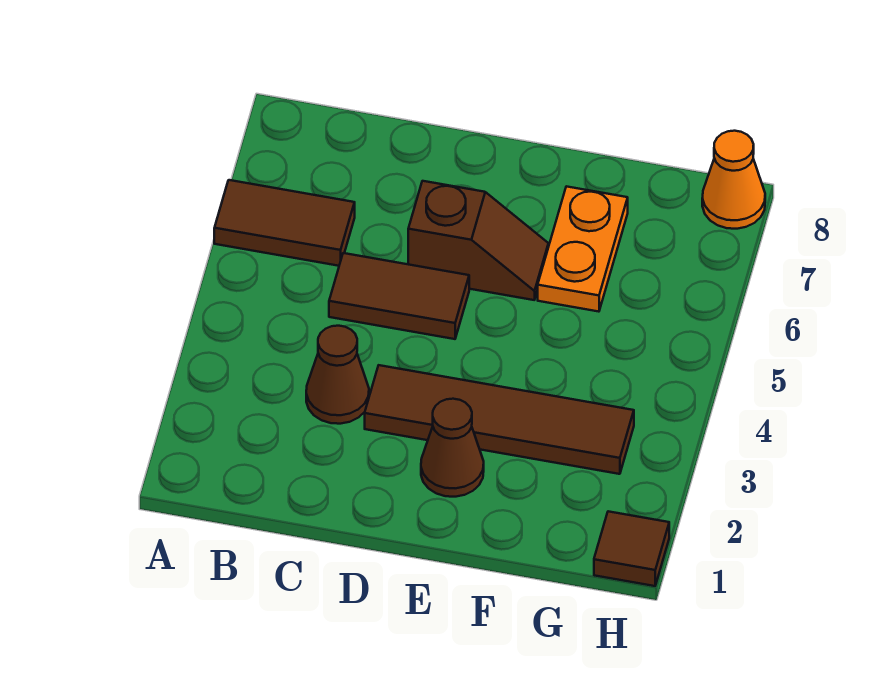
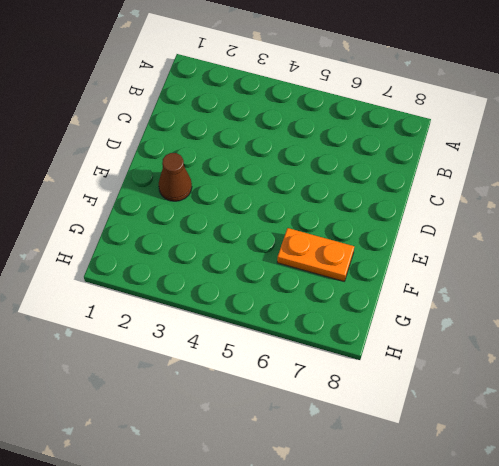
none -> brown 1x2 tile [214,180,355,266]
none -> brown 1x1 cone [306,326,369,424]

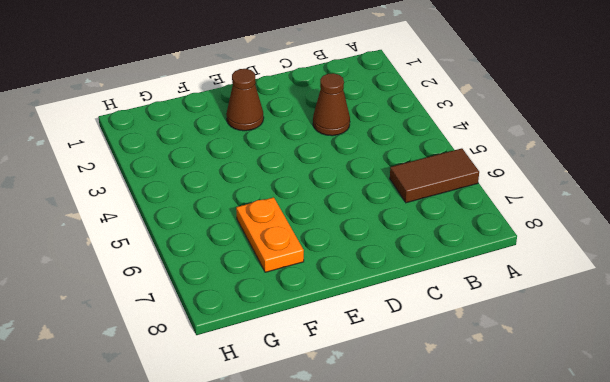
none -> brown 1x2 tile [329,253,469,339]
none -> brown 1x4 tile [365,365,634,474]

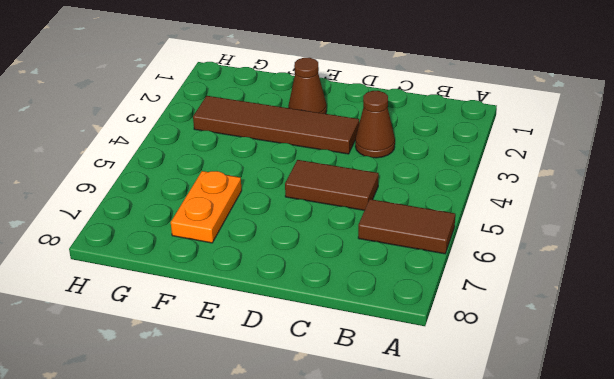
none -> brown 1x2 slope [408,181,548,300]
none -> brown 1x1 tile [594,511,669,586]

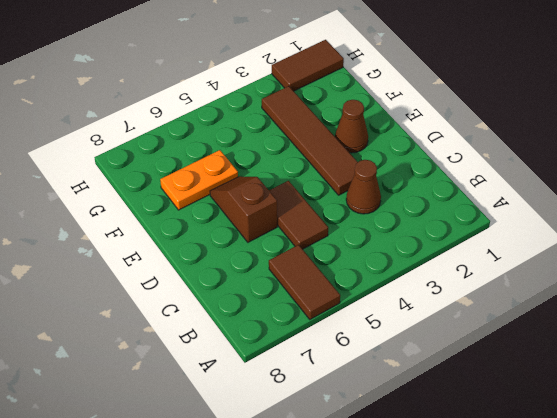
brown 1x2 tile [272,40,344,91] -> brown 1x1 tile [594,511,669,586]
none -> orange 1x1 cone [702,131,765,229]

